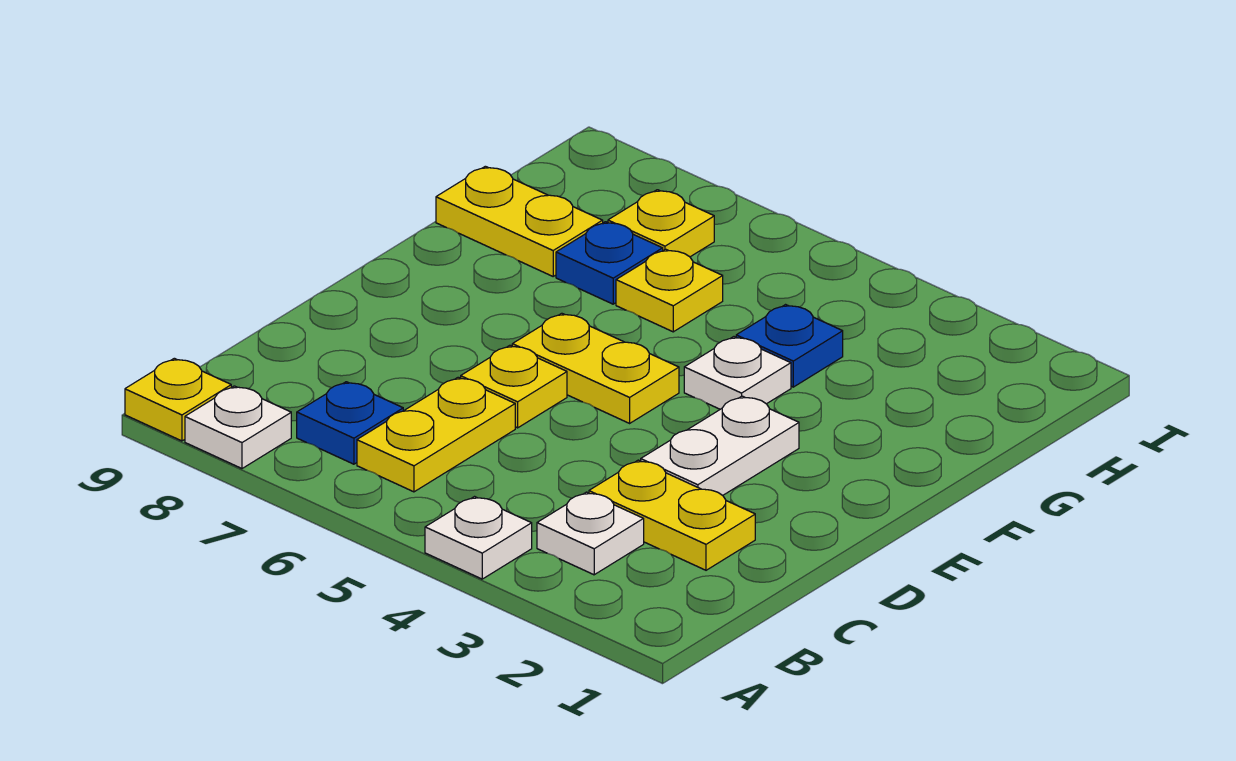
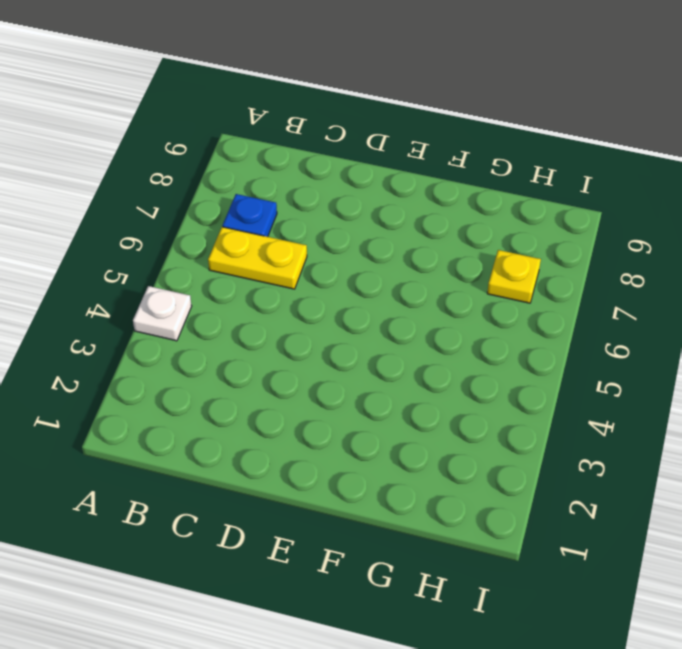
none -> white 1x1 plate [185,386,291,469]
none -> yellow 1x1 plate [125,358,231,441]
none -> white 1x1 plate [537,492,644,575]

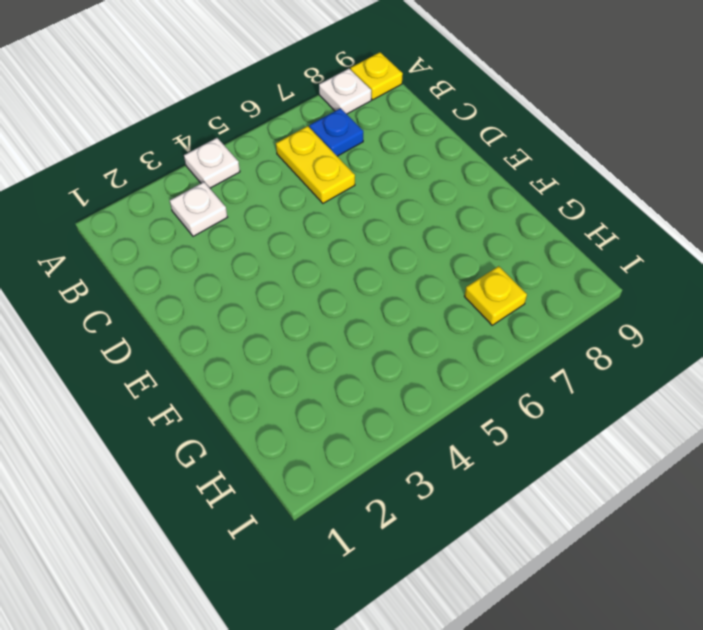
none -> yellow 1x2 plate [589,460,755,570]
none -> white 1x2 plate [641,396,799,495]
none -> yellow 1x1 plate [461,345,567,428]

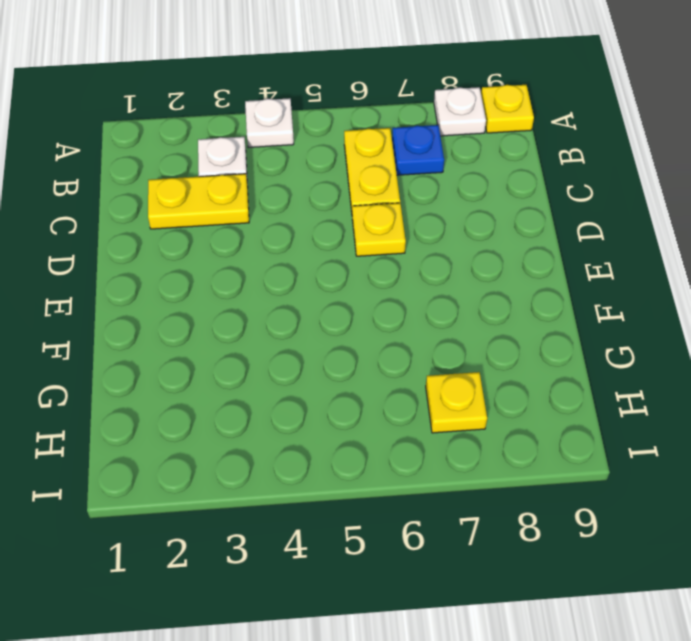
none -> white 1x2 plate [641,396,799,495]
none -> yellow 1x2 plate [512,313,679,423]
none -> white 1x1 plate [684,337,791,409]

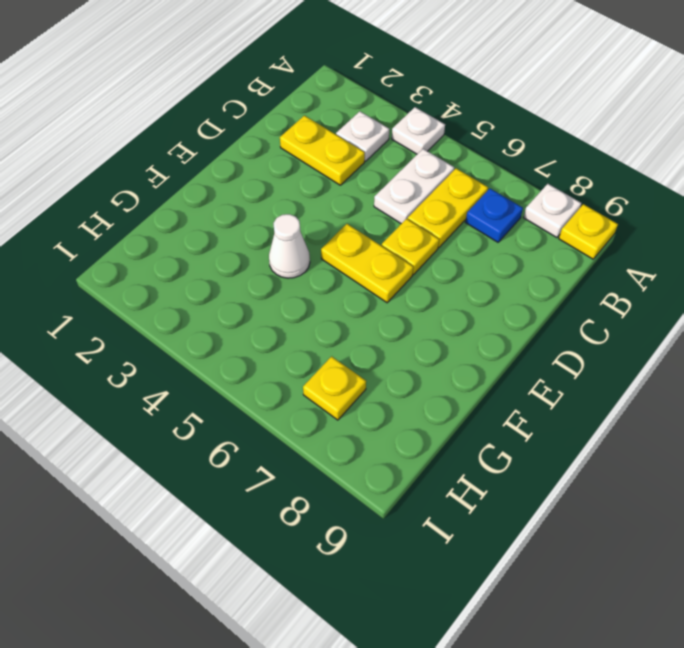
white 1x2 plate [374,149,454,224] -> white 1x2 plate moved to [641,396,799,495]
white 1x1 cone [269,214,310,278] -> white 1x1 plate [684,337,791,409]
none -> blue 1x1 plate [736,305,843,387]
none -> yellow 1x1 plate [616,249,723,332]
none -> blue 1x1 plate [556,222,663,304]

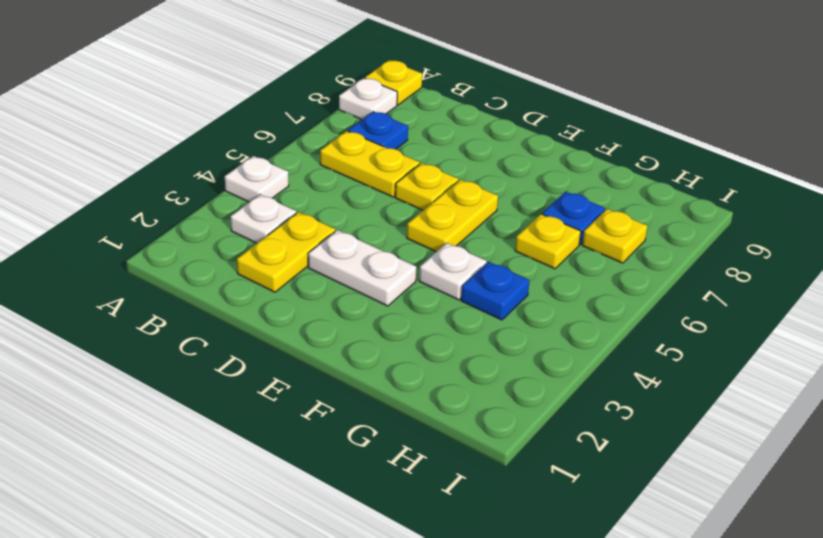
none -> yellow 1x2 plate [436,166,603,276]

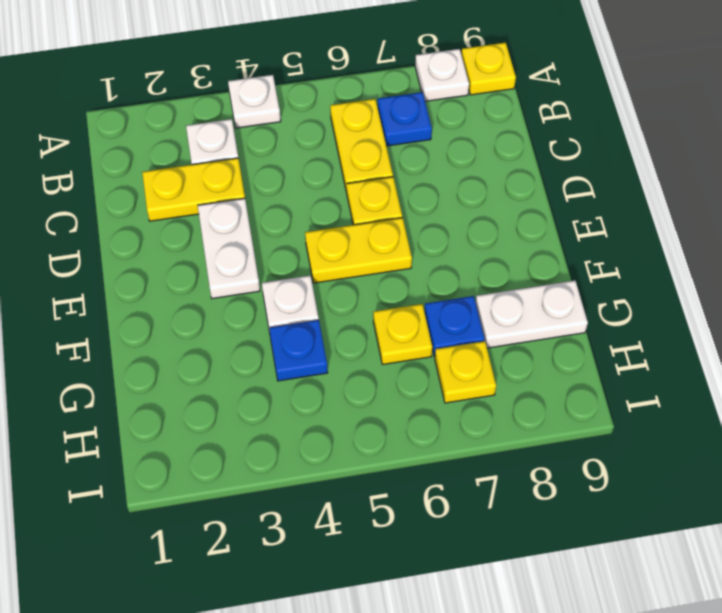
white 1x2 plate [475,281,588,348] -> yellow 1x2 plate [436,166,603,276]

